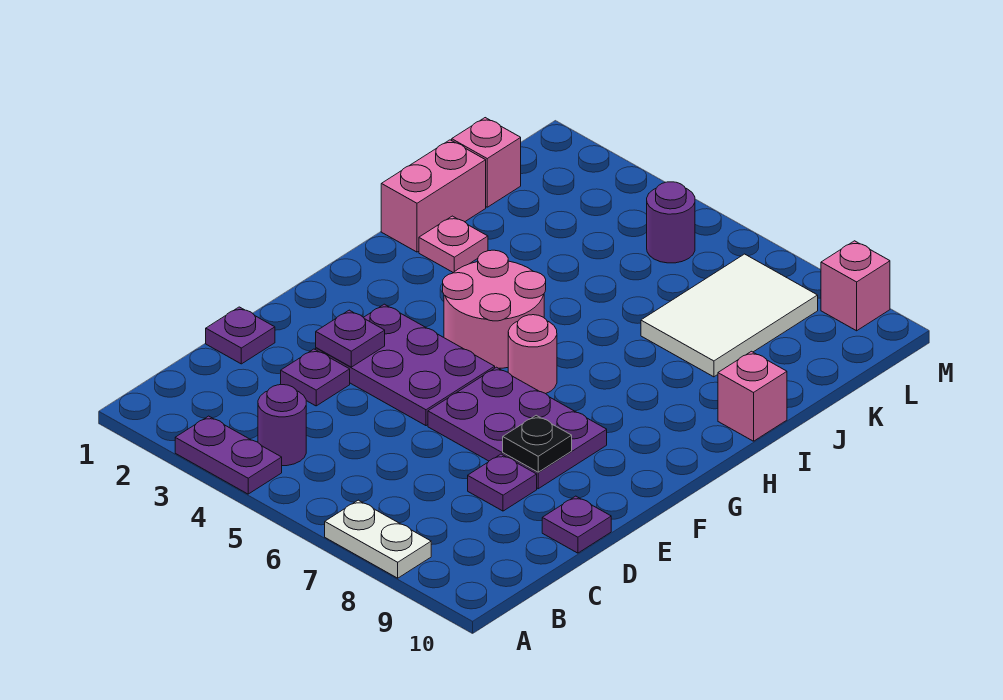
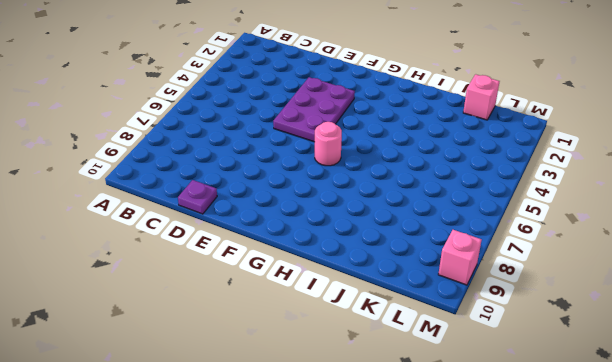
none -> purple 1x2 plate [175,416,282,494]
none -> white 1x2 plate [325,500,431,578]
none -> purple 1x1 round brick [258,385,306,466]

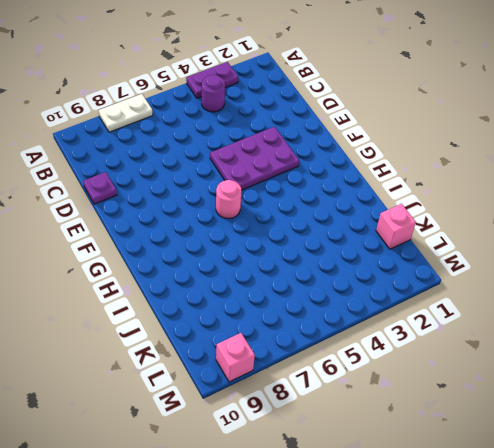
none -> purple 1x1 plate [206,307,275,364]
none -> purple 1x1 plate [281,349,350,406]
none -> purple 1x1 plate [468,454,537,511]

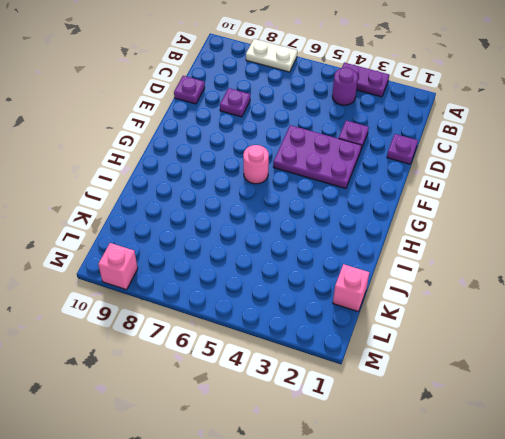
none -> purple 2x3 plate [428,367,607,489]
none -> pink 2x2 round brick [443,250,546,368]
none -> pink 1x2 brick [381,140,486,252]

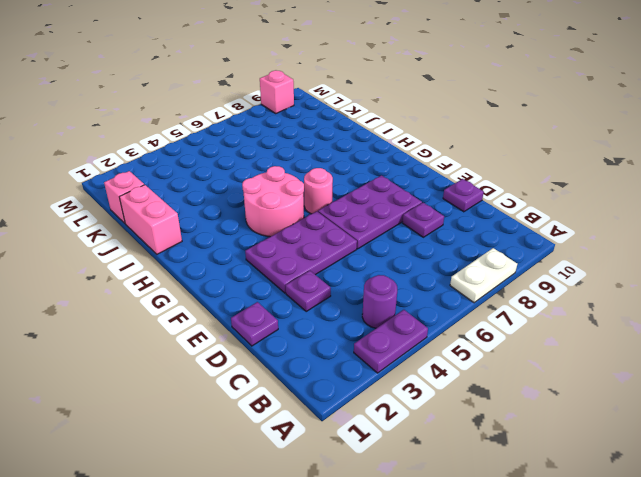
none -> pink 1x1 plate [419,216,488,272]
none -> pink 1x1 brick [718,351,787,441]
none -> white 2x3 tile [641,254,818,377]

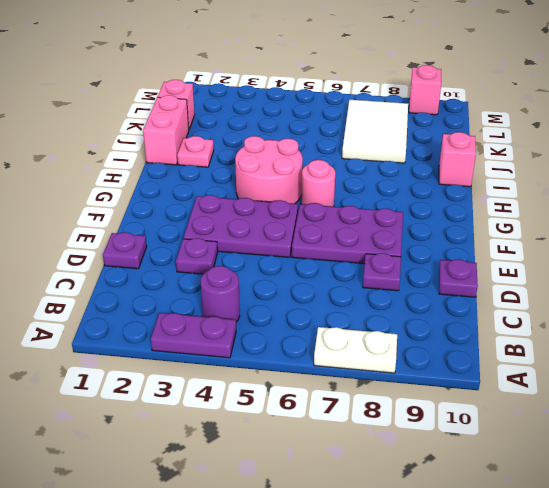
none -> purple 1x1 round brick [647,182,695,263]
none -> purple 1x1 plate [316,310,385,367]
none -> black 1x1 plate [503,415,572,472]

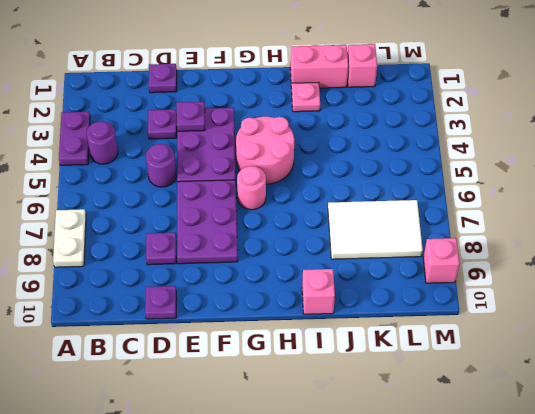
purple 1x1 round brick [146,144,176,187] -> purple 1x1 round brick moved to [647,182,695,263]
none -> black 1x1 plate [503,415,572,472]

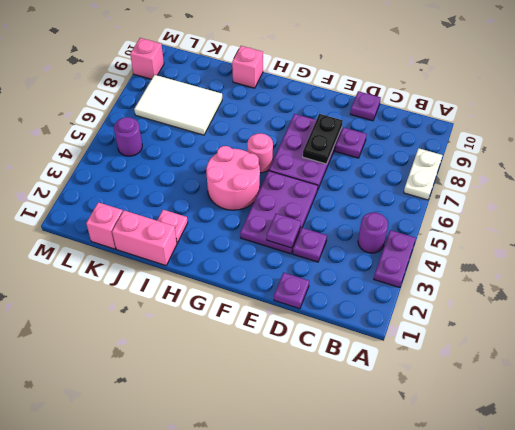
black 1x2 plate [303,114,343,164] -> black 1x1 plate [503,415,572,472]

